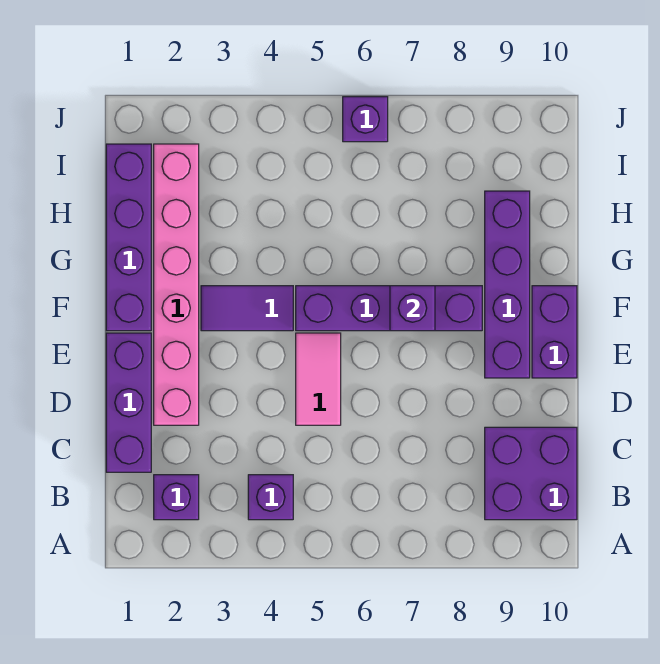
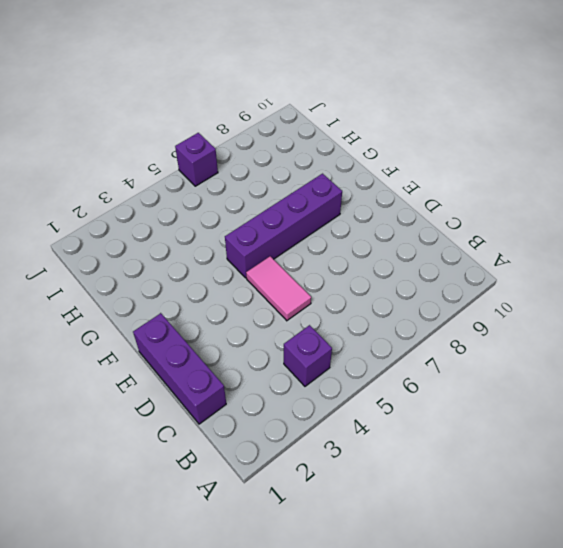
none -> purple 1x1 brick [154,475,199,520]
none -> purple 2x2 brick [485,427,577,520]
none -> pink 1x6 brick [154,144,199,425]

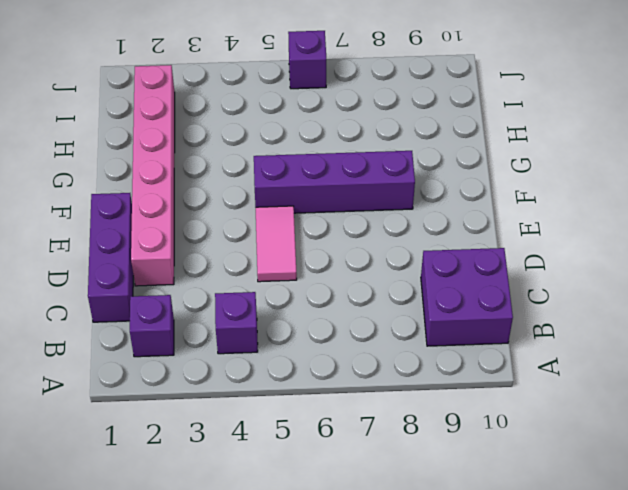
none -> purple 1x4 brick [485,191,530,378]
none -> purple 1x2 brick [532,286,577,378]
none -> purple 1x4 brick [106,144,151,331]

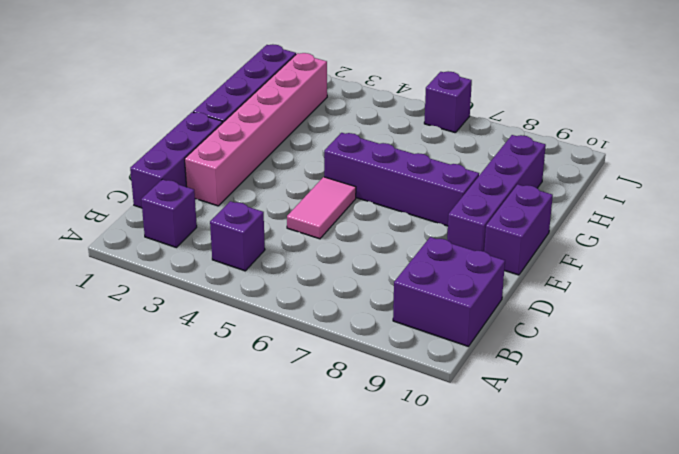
none -> purple 1x2 tile [201,286,293,331]
none -> purple 1x1 brick [390,286,435,331]

